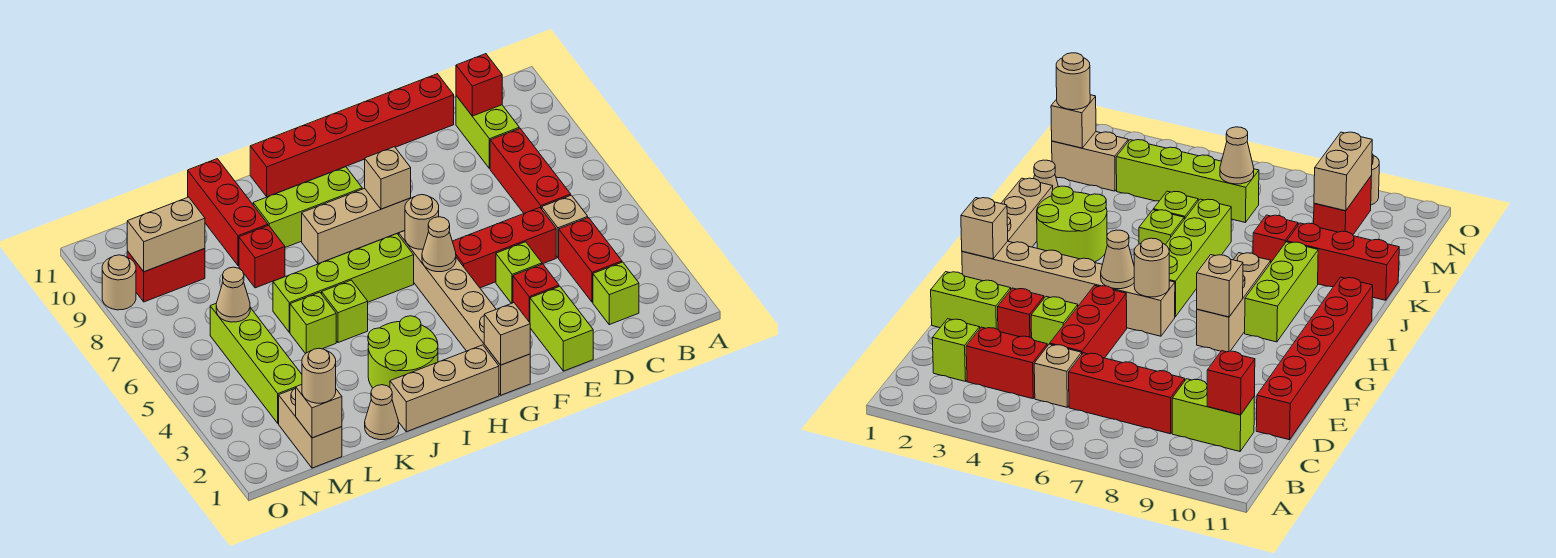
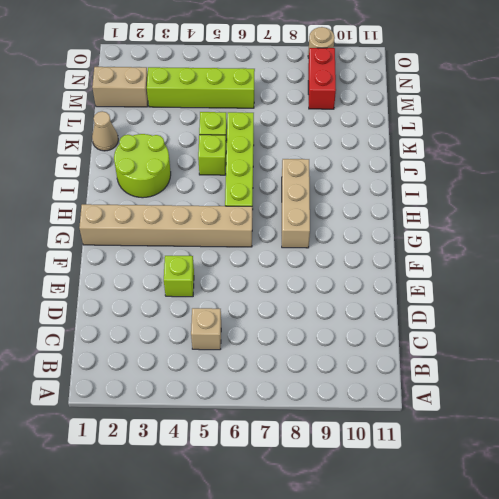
none -> lime 1x1 brick [593,262,639,325]
none -> red 1x2 brick [559,218,622,302]
none -> red 1x3 brick [490,128,571,213]
none -> lime 1x2 brick [456,96,519,169]

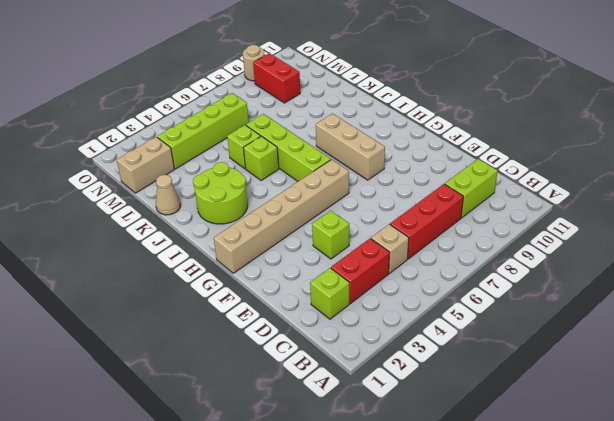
none -> red 1x3 brick [452,208,556,288]
none -> red 1x6 brick [250,74,454,197]
none -> lime 1x2 brick [530,286,593,371]
none -> red 1x1 brick [513,264,559,322]

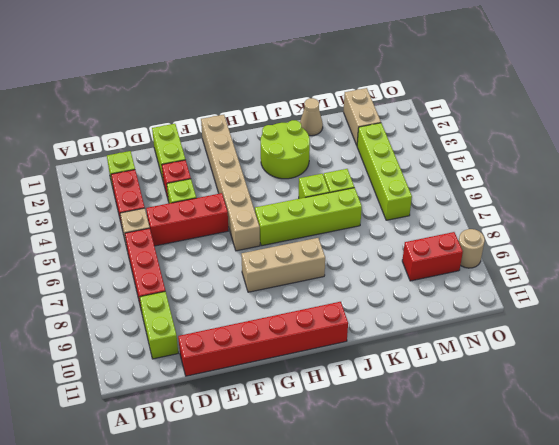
none -> tan 1x3 brick [390,345,499,432]
none -> lime 1x3 brick [253,167,362,247]
none -> red 1x1 brick [239,225,285,288]
none -> red 1x3 brick [188,159,268,266]

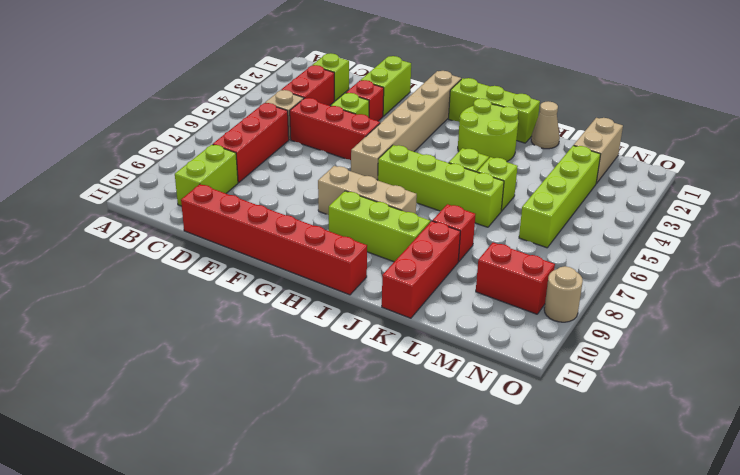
lime 1x3 brick [449,78,540,143] -> tan 1x3 brick [390,345,499,432]
none -> red 1x1 brick [456,54,502,116]
none -> tan 1x1 brick [484,303,530,365]
none -> tan 1x1 cone [422,217,456,272]
none -> tan 1x1 round brick [405,195,439,249]

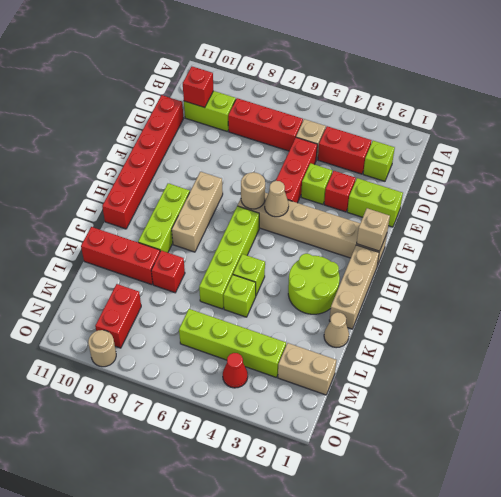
red 1x1 cone [223,353,248,388] -> none
none -> tan 1x1 brick [365,147,411,209]
none -> tan 1x1 brick [296,385,342,438]
none -> tan 1x1 cone [216,267,250,322]
none -> tan 1x2 brick [127,197,205,272]

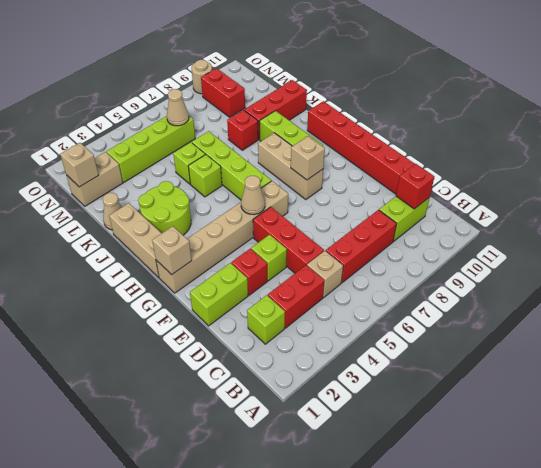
none -> tan 1x1 round brick [405,195,439,249]
none -> tan 1x2 brick [127,197,205,272]
none -> tan 1x1 round brick [302,348,336,403]

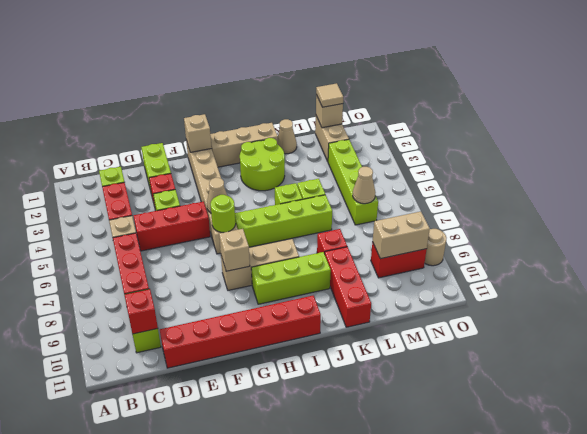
lime 1x1 round brick [211,195,236,233] -> tan 1x1 round brick [405,195,439,249]
tan 1x1 tile [316,83,343,107] -> tan 1x1 round brick [302,348,336,403]

